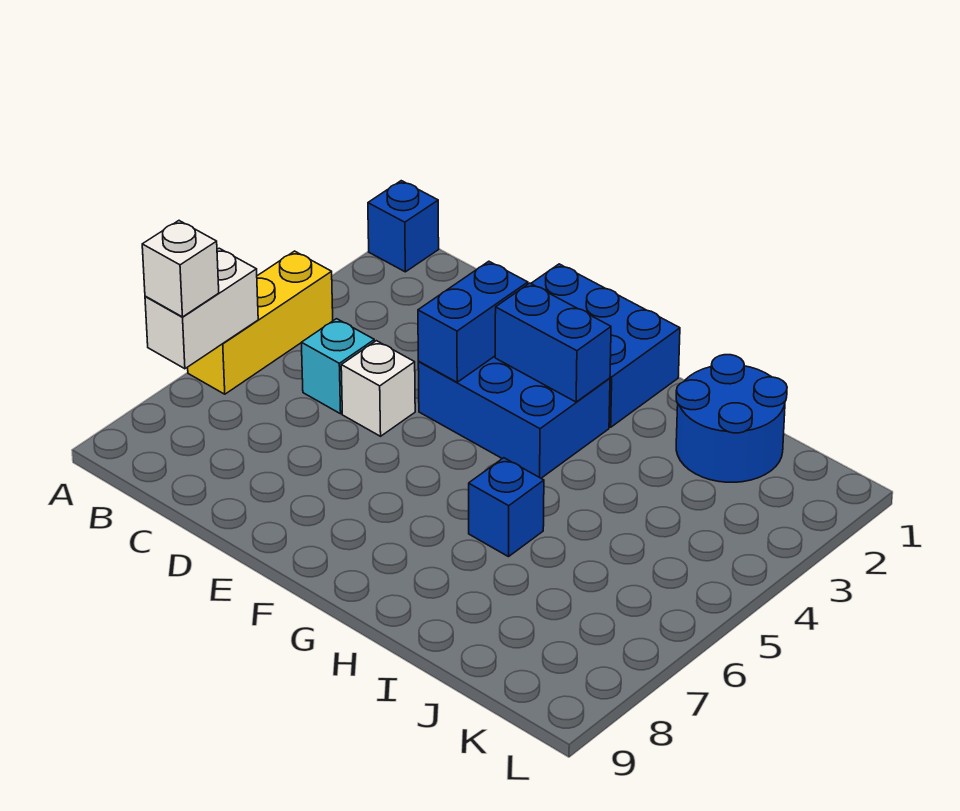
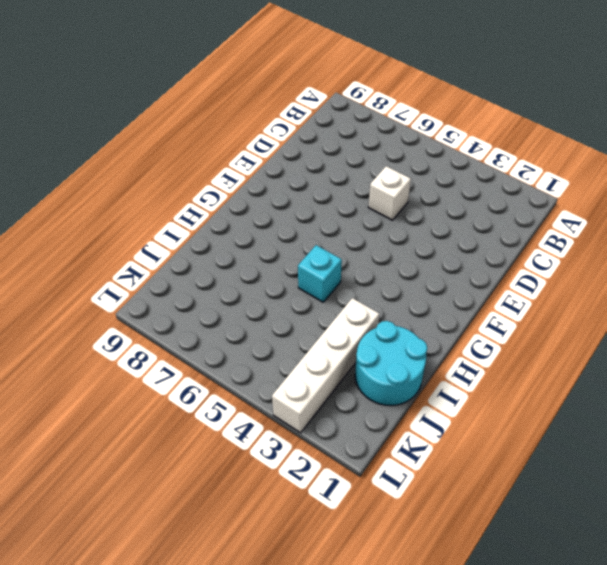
cyan 1x1 brick [298,245,342,302] -> cyan 1x1 brick moved to [301,319,374,414]
cyan 2x2 round brick [355,321,427,406] -> blue 2x2 round brick [676,355,787,482]
white 1x4 brick [272,298,379,433] -> none
none -> blue 1x1 brick [368,181,439,272]
none -> yellow 1x3 brick [188,251,333,394]
none -> blue 2x3 brick [531,264,680,427]

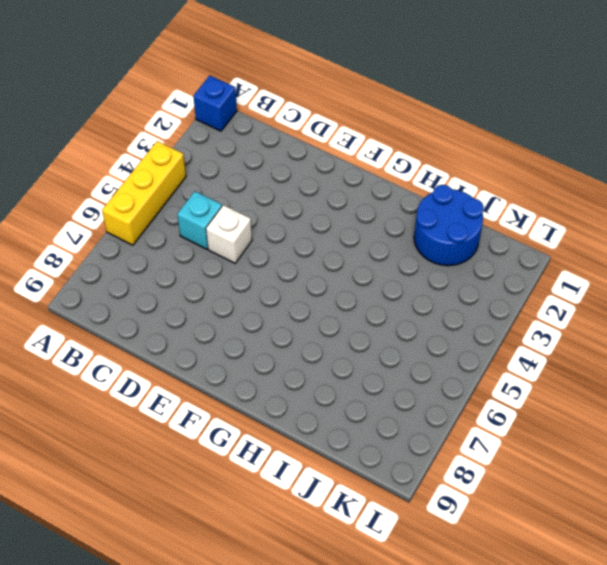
none -> blue 2x3 brick [531,264,680,427]
none -> blue 2x3 brick [418,356,610,478]
none -> blue 1x1 brick [469,458,544,557]

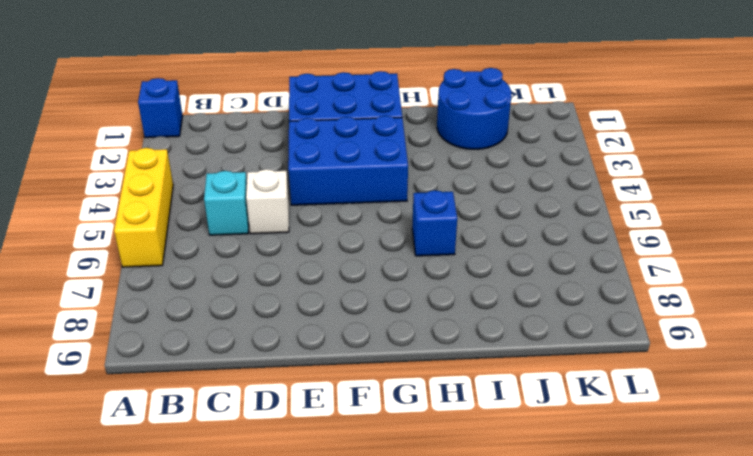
none -> white 1x2 brick [145,248,258,369]
none -> blue 1x2 brick [418,261,528,382]
none -> blue 1x2 brick [495,283,611,402]

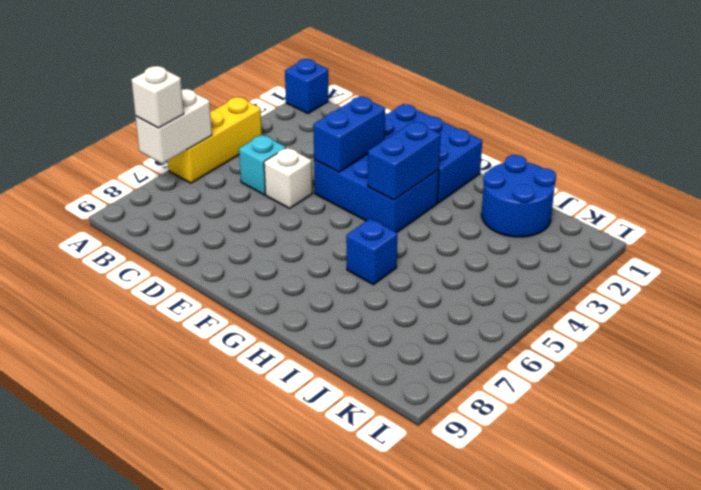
blue 1x2 brick [368,122,441,200] -> blue 1x2 brick turned to [495,283,611,402]

